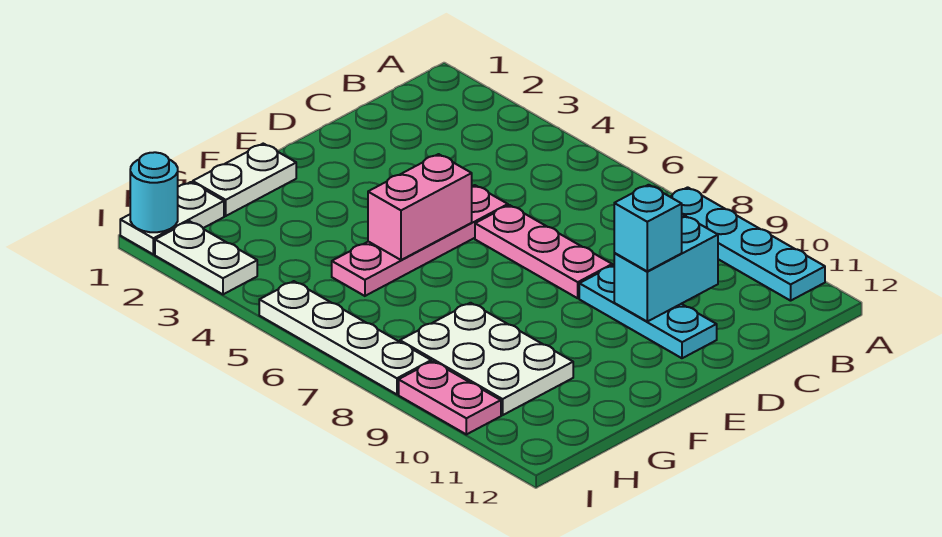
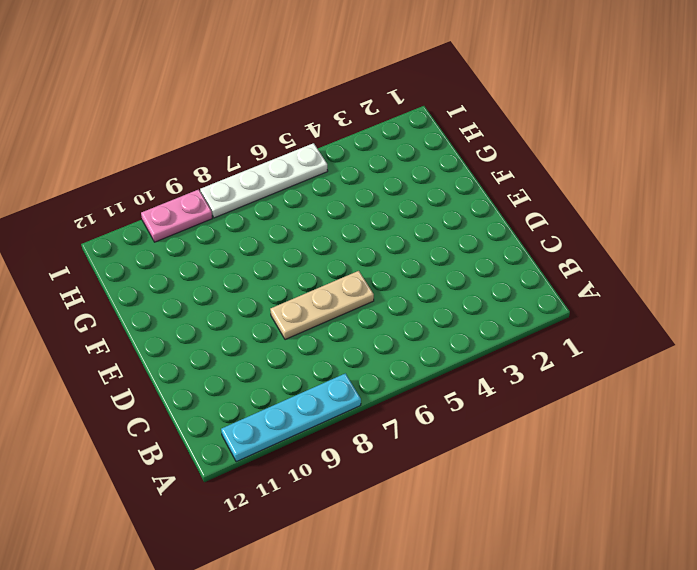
tan 1x3 plate [270,271,374,340] -> pink 1x3 plate [475,205,612,298]
none -> pink 1x4 plate [332,185,508,296]
none -> cyan 1x3 plate [579,265,717,358]
none -> white 1x2 plate [193,144,296,216]

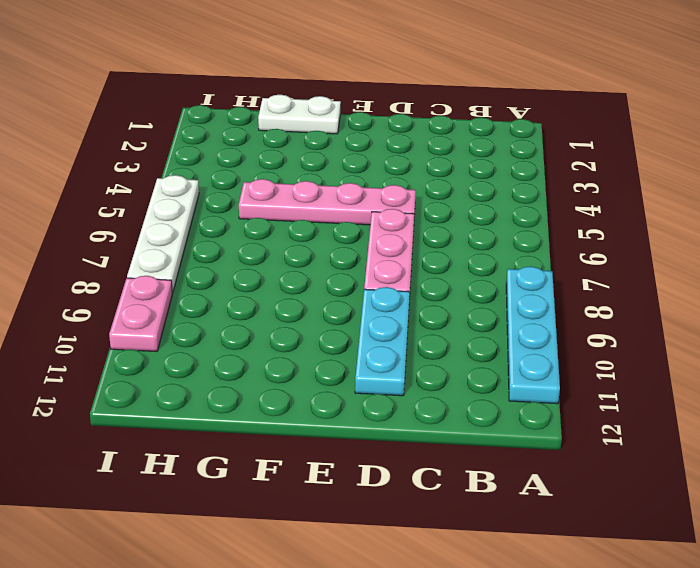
none -> white 2x3 plate [400,303,573,415]
none -> white 1x2 plate [120,182,224,254]
none -> white 1x2 plate [155,221,257,294]

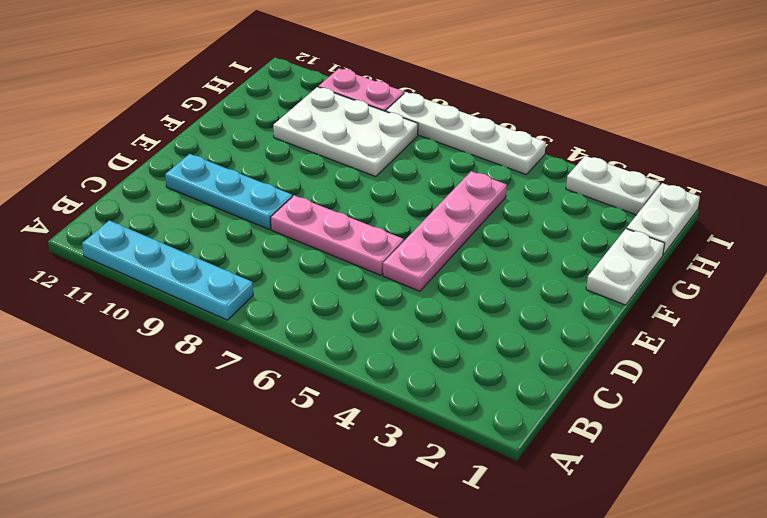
none -> cyan 1x2 brick [614,216,718,322]
none -> pink 1x2 brick [368,154,472,260]
none -> cyan 1x1 round brick [130,152,178,232]

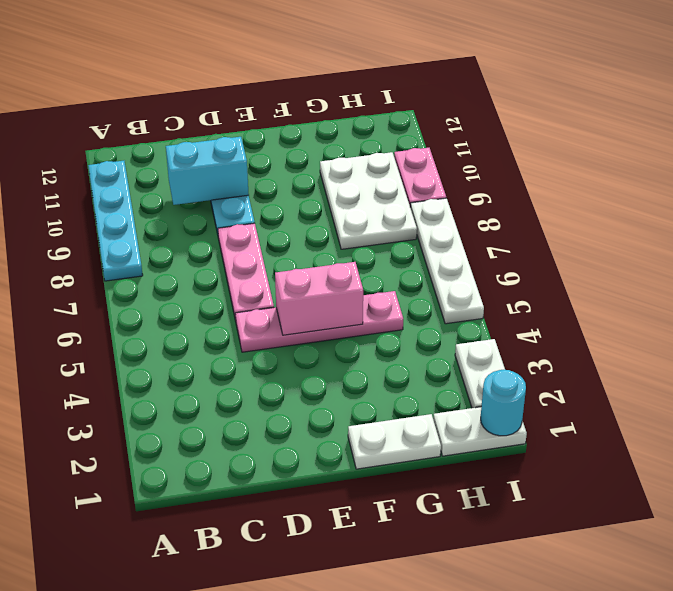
none -> cyan 1x1 brick [614,185,682,271]

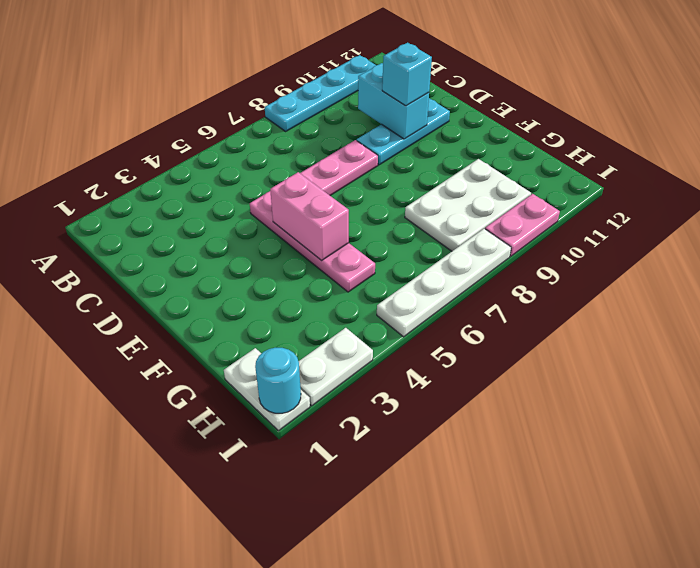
none -> white 1x2 plate [193,144,296,216]

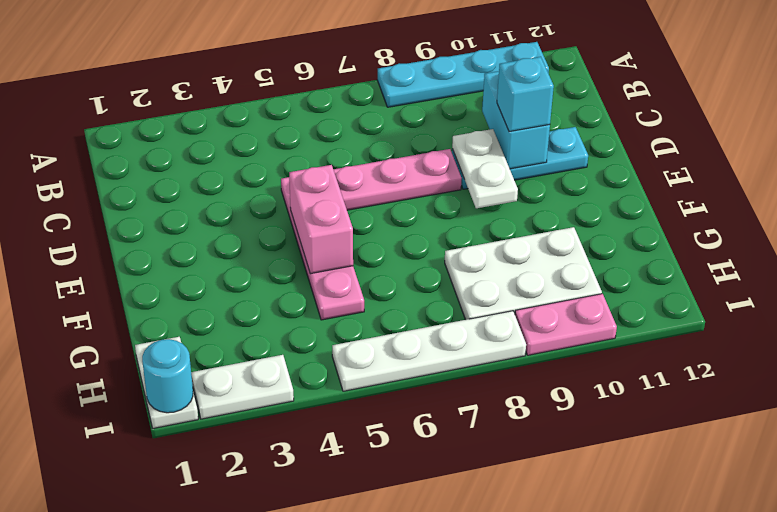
white 1x2 plate [452,129,518,208] -> white 1x2 plate moved to [193,144,296,216]

